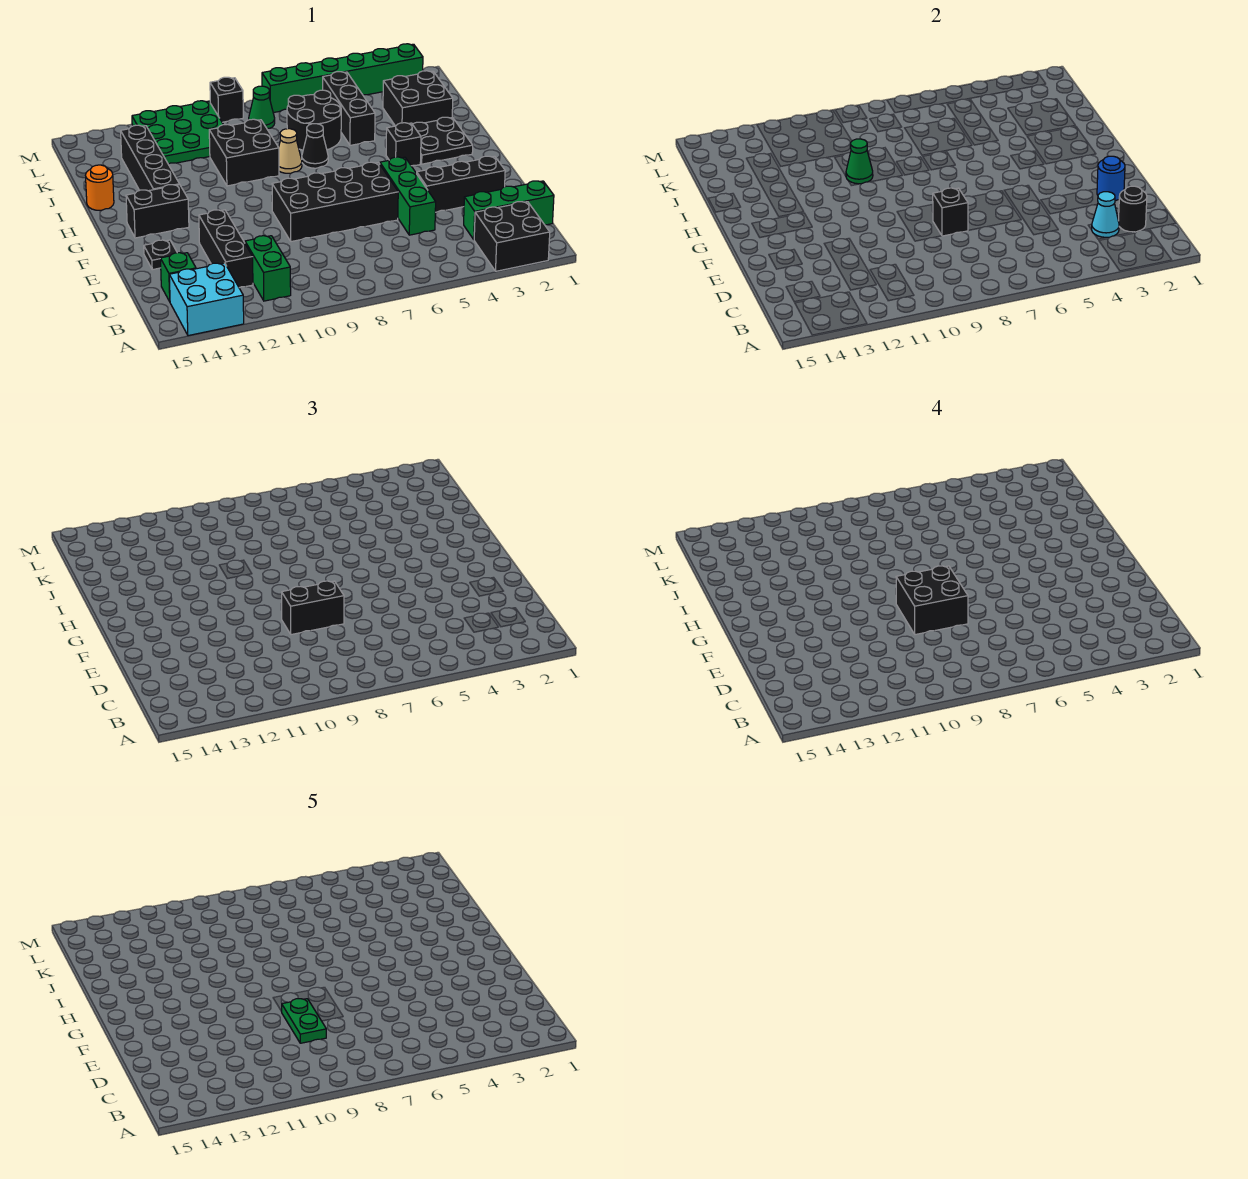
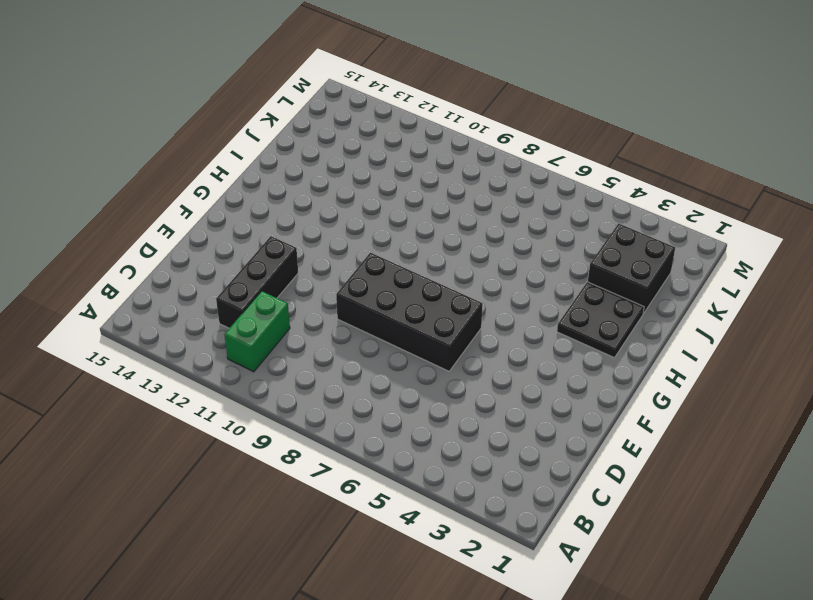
none -> black 2x2 brick [474,202,550,271]
none -> cyan 2x2 brick [169,263,244,336]
none -> green 1x3 brick [464,181,554,239]
none -> green 1x1 brick [160,253,196,301]

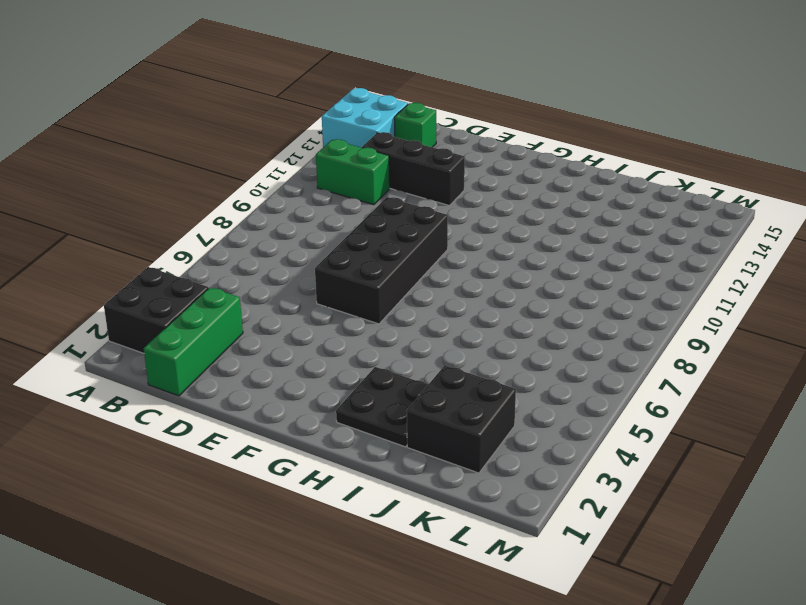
none -> green 1x3 brick [380,157,436,235]
none -> black 1x3 brick [417,156,505,212]
none -> black 1x1 plate [144,240,177,270]
none -> black 1x2 brick [126,185,189,238]

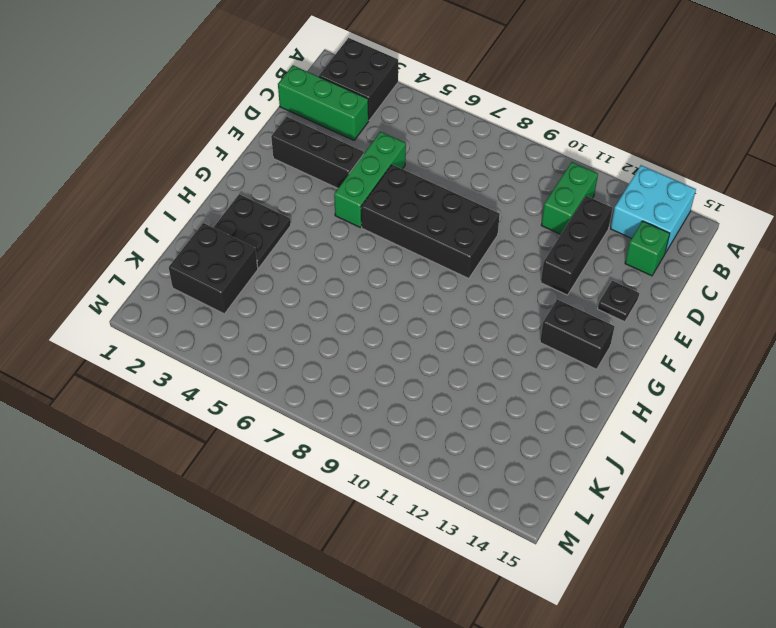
none -> black 1x1 brick [386,123,421,166]
none -> black 1x4 brick [121,125,180,191]
none -> black 1x1 cone [302,124,328,168]
none -> tan 1x1 cone [279,129,302,173]

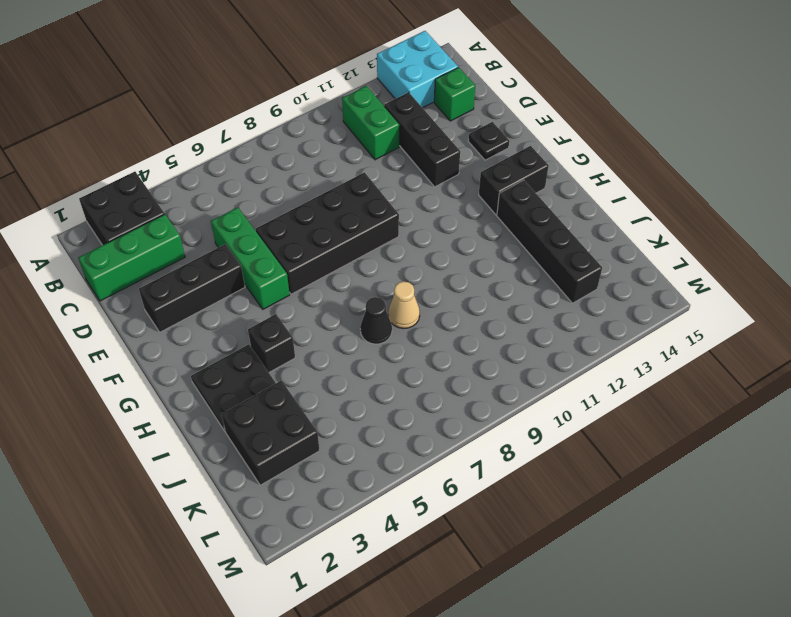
none -> black 2x2 brick [209,119,279,186]
none -> orange 1x1 round brick [86,165,114,210]
none -> black 1x3 brick [323,72,375,145]
none -> black 2x2 round brick [287,90,341,150]

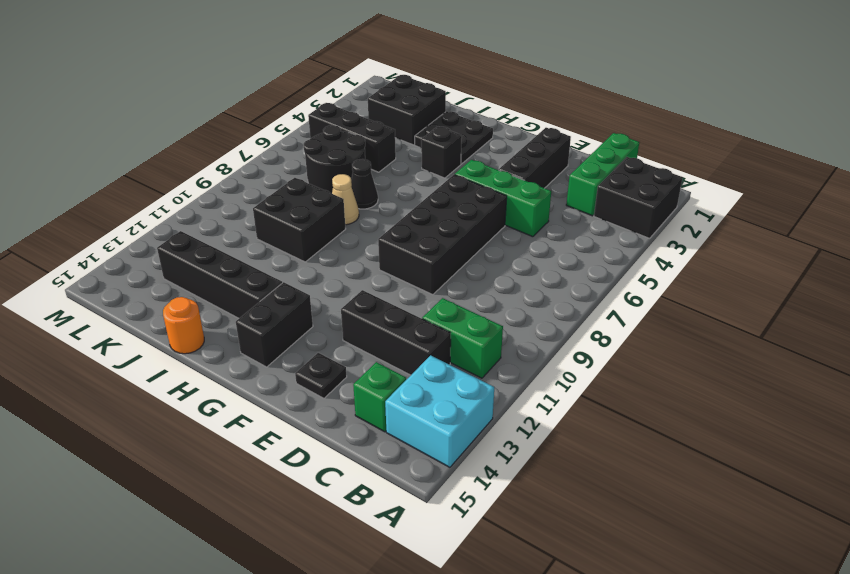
none -> green 3x3 plate [132,101,223,164]
none -> green 1x1 cone [249,86,275,128]
none -> green 1x6 brick [262,44,423,113]
none -> black 1x1 brick [210,77,243,122]

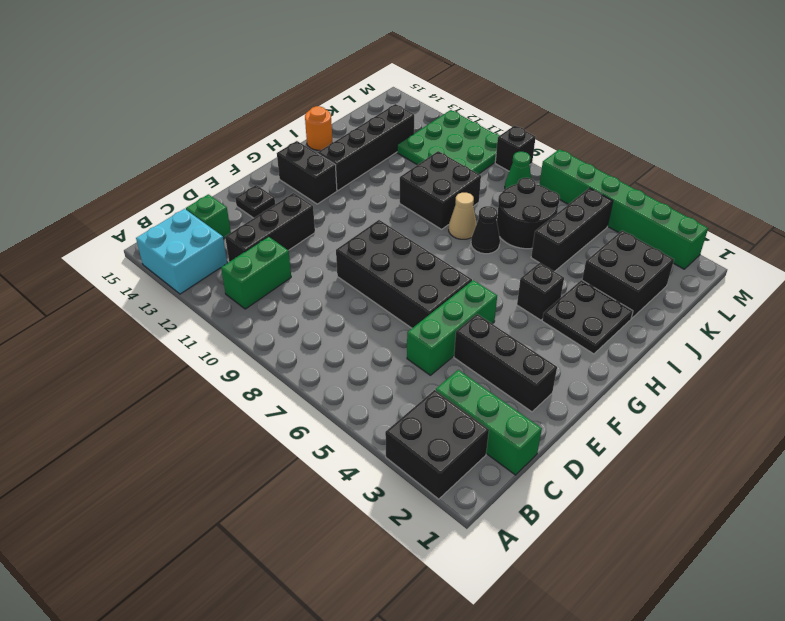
none -> black 1x1 round brick [1118,186,1147,232]
none -> cyan 1x1 cone [1092,192,1119,237]
none -> blue 1x1 round brick [1097,156,1125,201]
none -> black 1x1 brick [933,188,968,236]

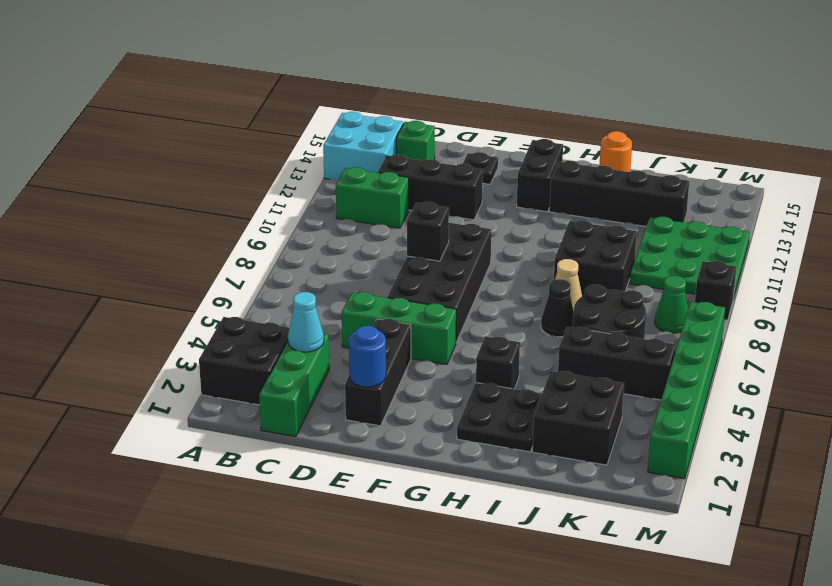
none -> black 1x1 round brick [1118,186,1147,232]
none -> green 1x1 cone [846,139,873,184]
none -> black 1x2 brick [281,581,344,635]
none -> black 2x2 brick [896,566,968,635]

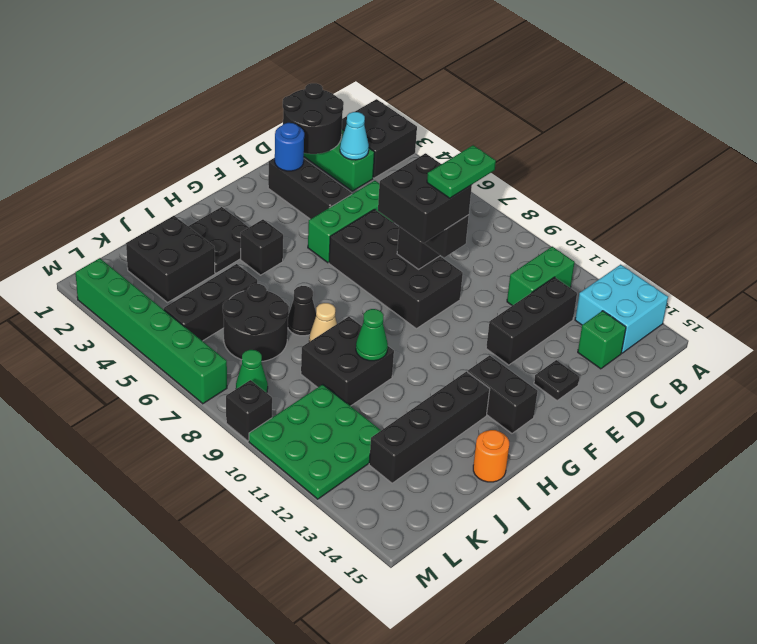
black 2x2 round brick [283,83,344,154] -> black 1x1 round brick [1118,186,1147,232]

